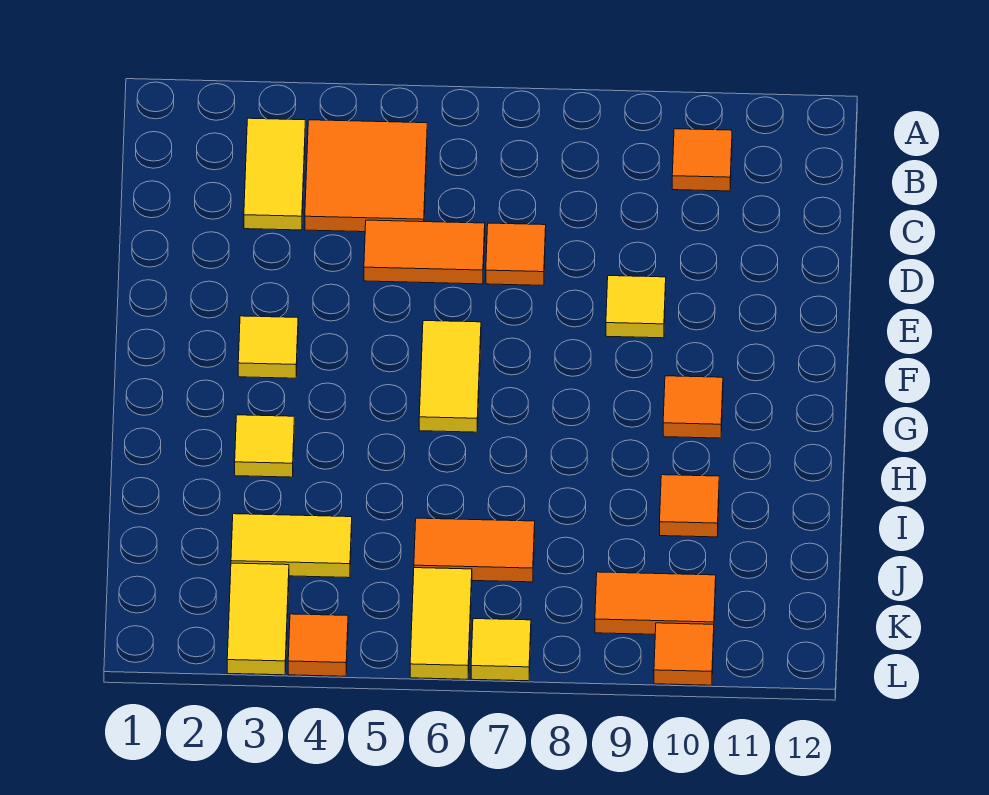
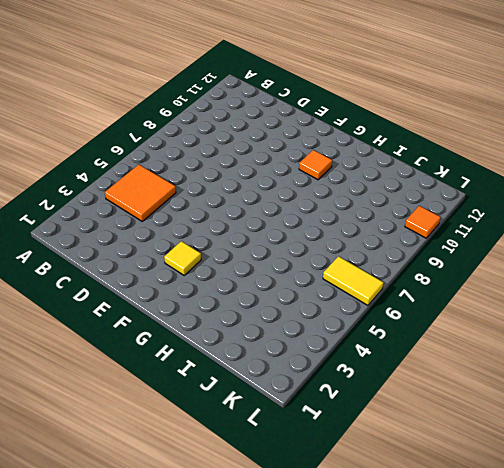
none -> yellow 1x2 tile [244,118,305,230]
none -> orange 1x1 tile [672,129,732,191]
none -> orange 1x2 tile [364,220,485,284]

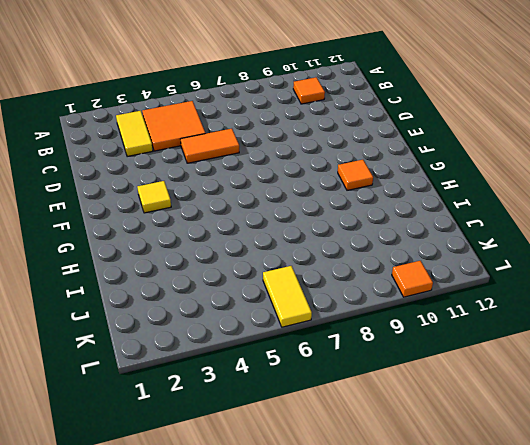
none -> orange 1x1 tile [486,223,546,285]
none -> yellow 1x1 tile [606,276,666,338]
none -> yellow 1x2 tile [419,321,481,432]

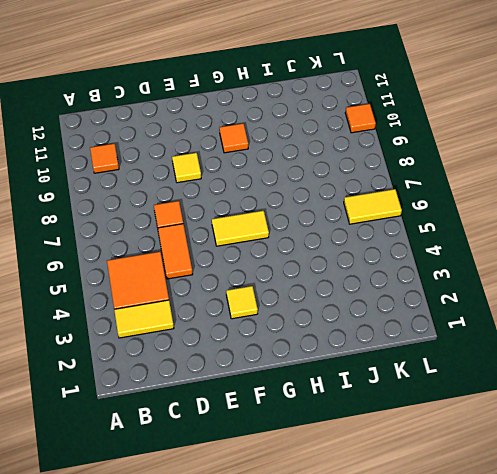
none -> yellow 1x1 tile [235,415,294,477]
none -> orange 1x1 tile [660,475,719,537]
none -> yellow 1x2 tile [231,514,352,578]

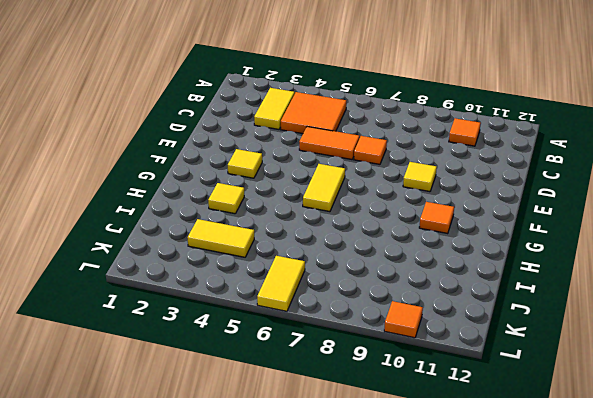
none -> orange 1x1 tile [660,475,719,537]
none -> orange 1x2 tile [414,518,535,582]
none -> yellow 1x2 tile [227,563,289,675]

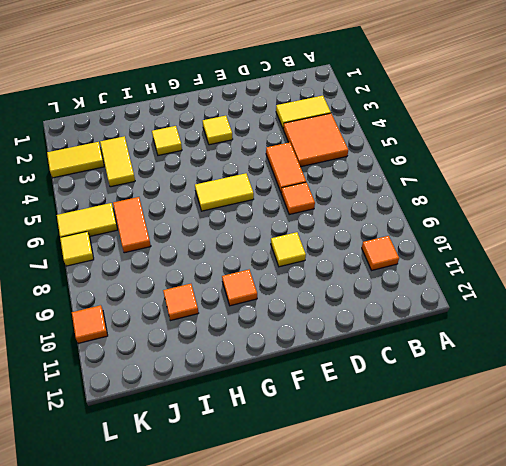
none -> orange 1x2 tile [595,572,716,634]
none -> orange 1x1 tile [288,614,348,676]

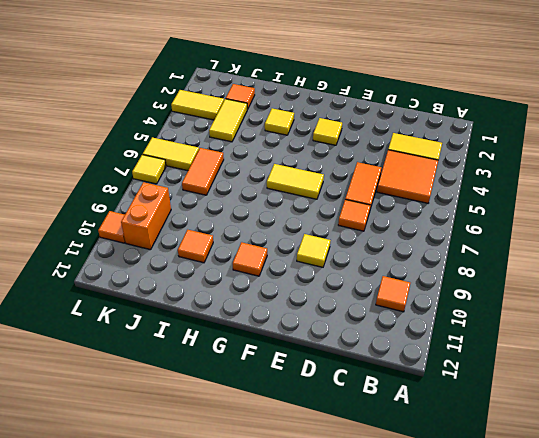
orange 1x1 tile [226,84,255,109] -> orange 1x1 tile moved to [288,614,348,676]
orange 1x2 brick [121,182,171,250] -> orange 1x2 tile [595,572,716,634]

